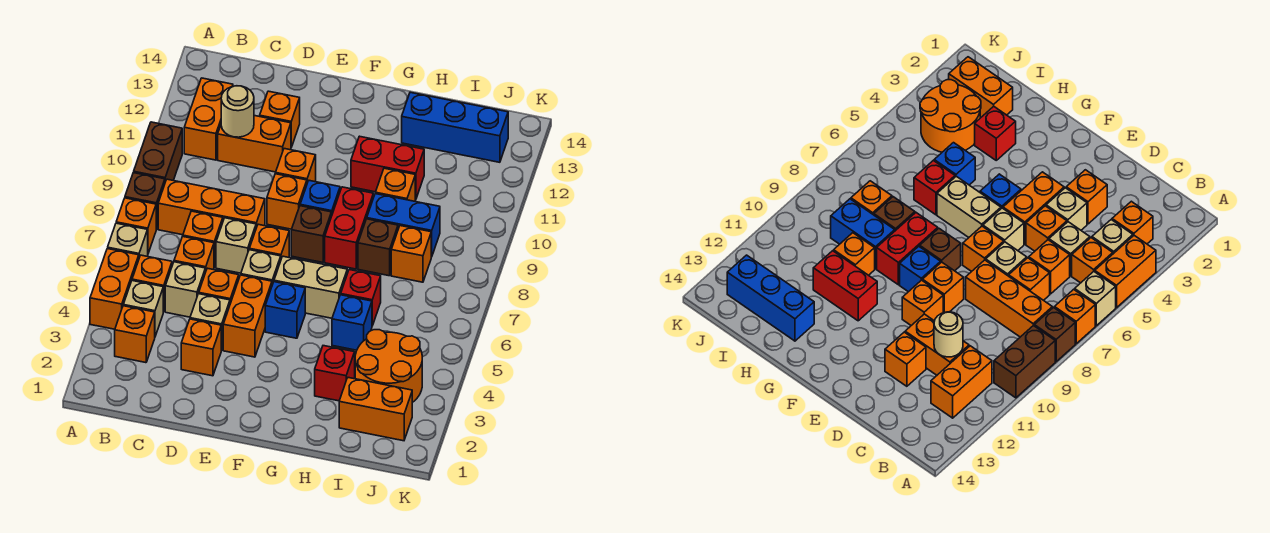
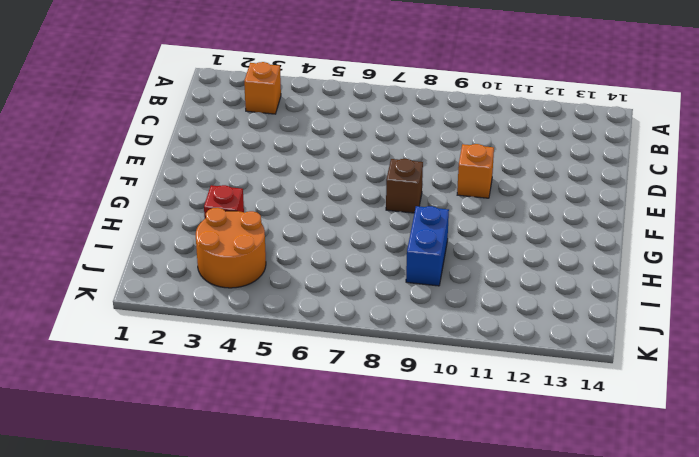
none -> orange 1x2 brick [90,249,139,329]
none -> tan 1x1 brick [108,223,148,257]
none -> orange 1x1 brick [116,198,156,253]
none -> brown 1x1 brick [125,173,165,229]

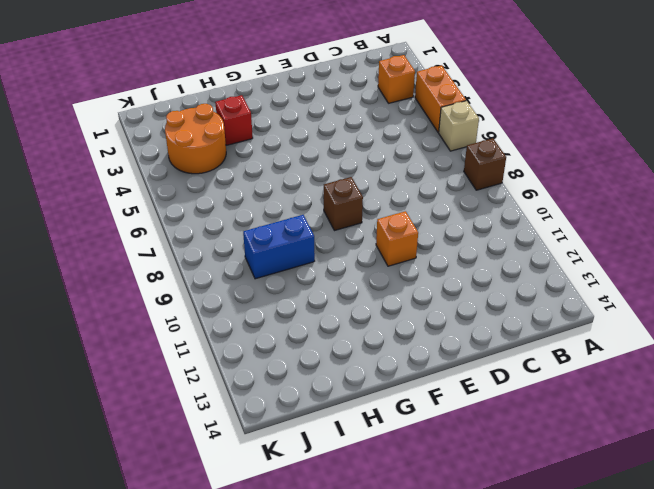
none -> orange 1x1 brick [116,198,156,253]
none -> brown 1x2 brick [134,122,182,182]
none -> tan 1x1 brick [123,281,163,336]
none -> orange 1x1 brick [132,255,172,312]

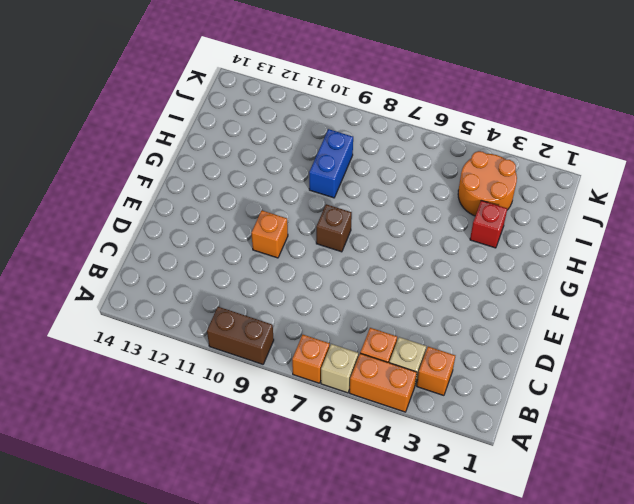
none -> brown 1x1 brick [125,173,165,229]
none -> orange 1x3 brick [158,179,265,235]
none -> orange 1x2 brick [184,78,233,160]
none -> tan 1x1 brick [165,262,205,317]

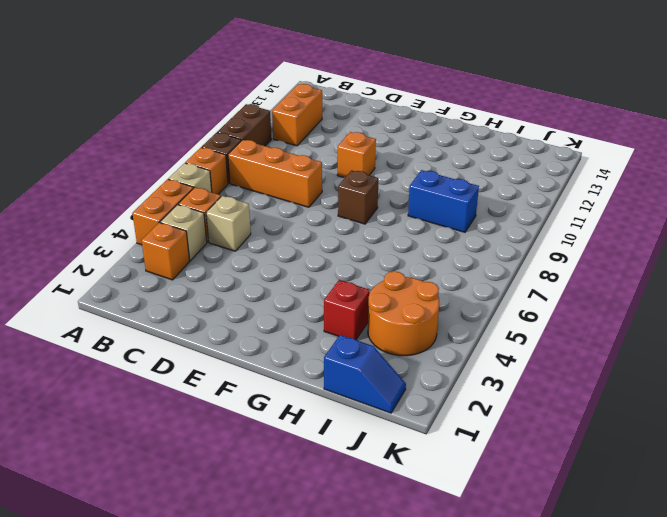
blue 1x2 slope [324,335,406,413] -> none
none -> orange 1x1 brick [174,237,214,272]
none -> orange 1x1 brick [183,211,223,268]
none -> orange 1x2 brick [218,116,291,172]
none -> orange 1x1 brick [181,319,221,376]

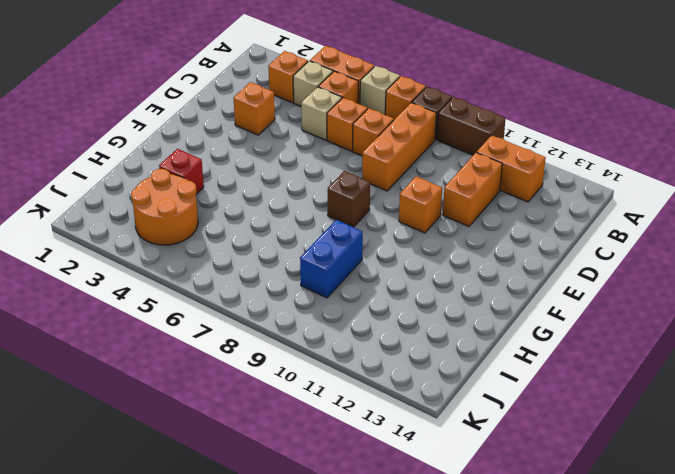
none -> tan 1x1 brick [190,294,230,350]
none -> orange 1x1 brick [199,268,239,303]
none -> tan 1x1 brick [216,218,256,273]
none -> orange 1x1 brick [260,91,300,147]

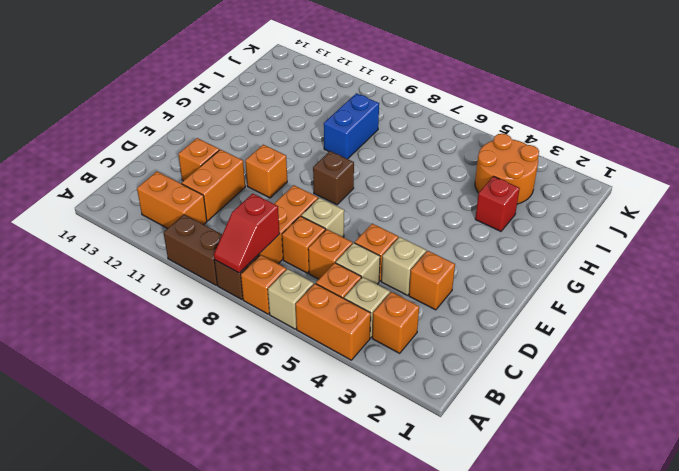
red 1x2 slope [214,193,280,273] -> none
none -> orange 1x2 brick [223,275,272,357]
none -> tan 1x1 brick [241,250,281,285]
none -> orange 1x1 brick [249,224,289,259]
none -> orange 1x1 brick [267,174,307,229]

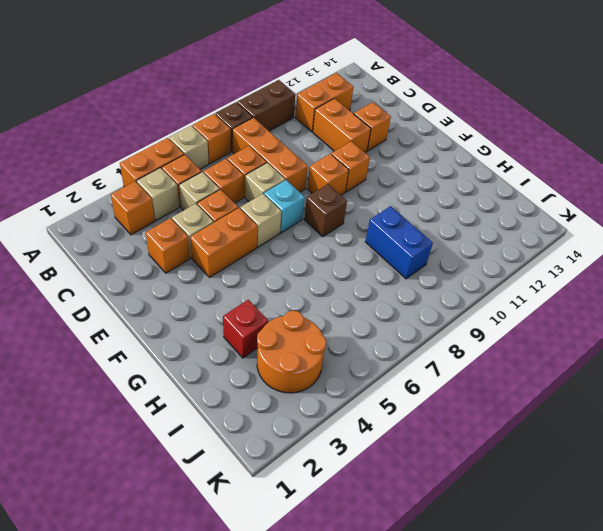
cyan 1x1 brick [264,180,305,233] -> orange 1x1 brick [249,224,289,259]
none -> blue 1x1 brick [265,282,305,338]
none -> tan 1x2 brick [274,256,347,318]
none -> blue 1x1 brick [300,181,340,216]
none -> red 1x2 brick [325,187,373,269]

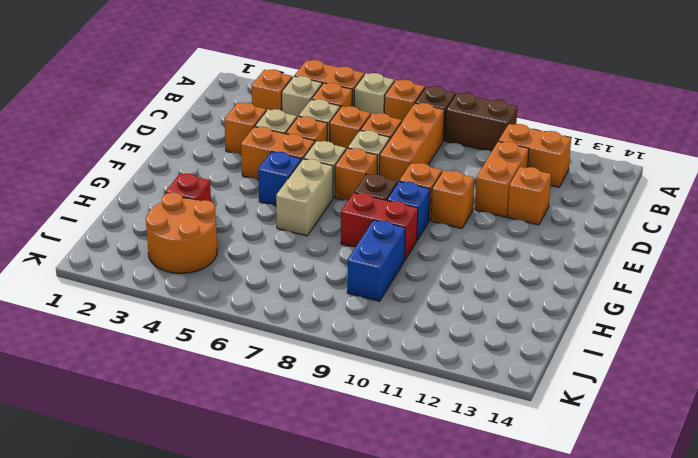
none -> red 1x2 brick [351,136,424,200]
none -> blue 1x1 brick [332,295,372,350]
none -> red 1x1 brick [341,270,381,326]
none -> brown 1x1 brick [358,219,398,276]

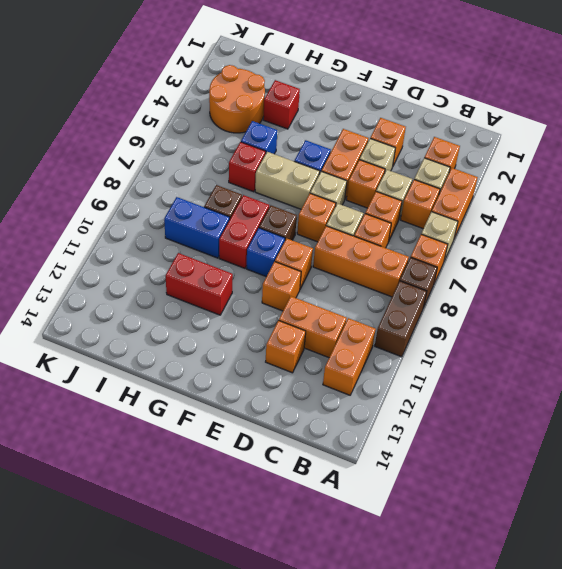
none -> orange 1x1 brick [375,168,415,201]
none -> blue 1x3 brick [402,92,508,162]
none -> orange 1x2 brick [339,378,412,441]
none -> orange 1x1 brick [391,226,431,282]

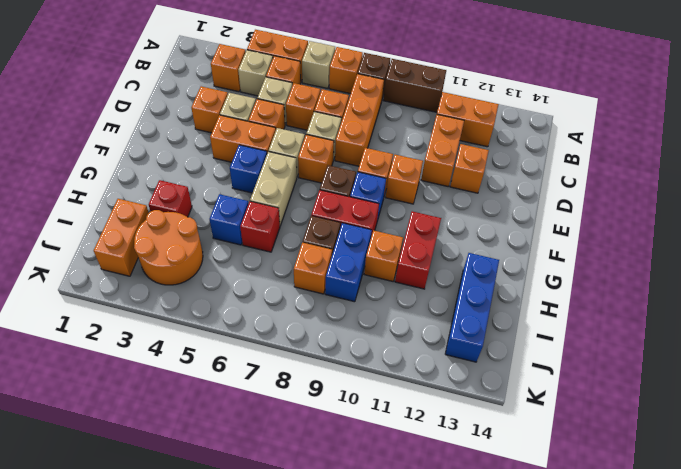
none -> tan 1x1 round brick [221,86,254,137]

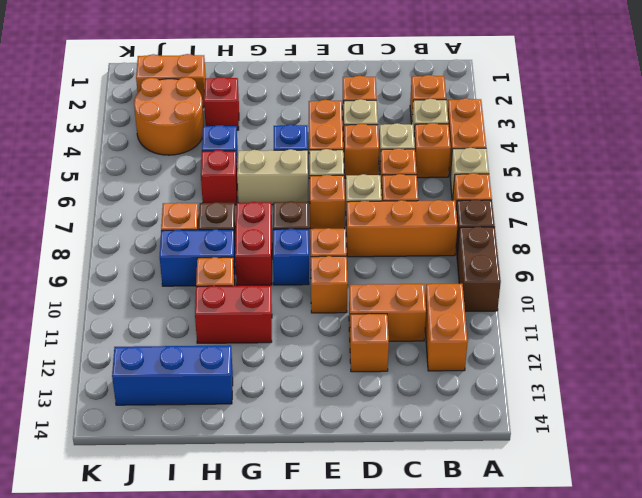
none -> tan 1x1 round brick [221,86,254,137]

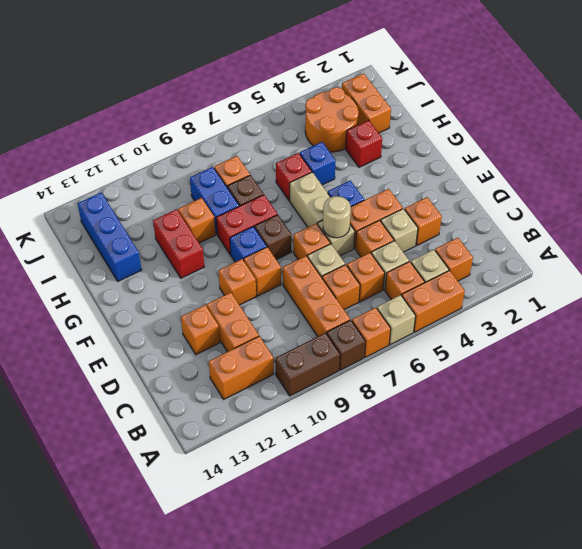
tan 1x1 round brick [323,196,351,238] -> tan 1x1 round brick moved to [221,86,254,137]

